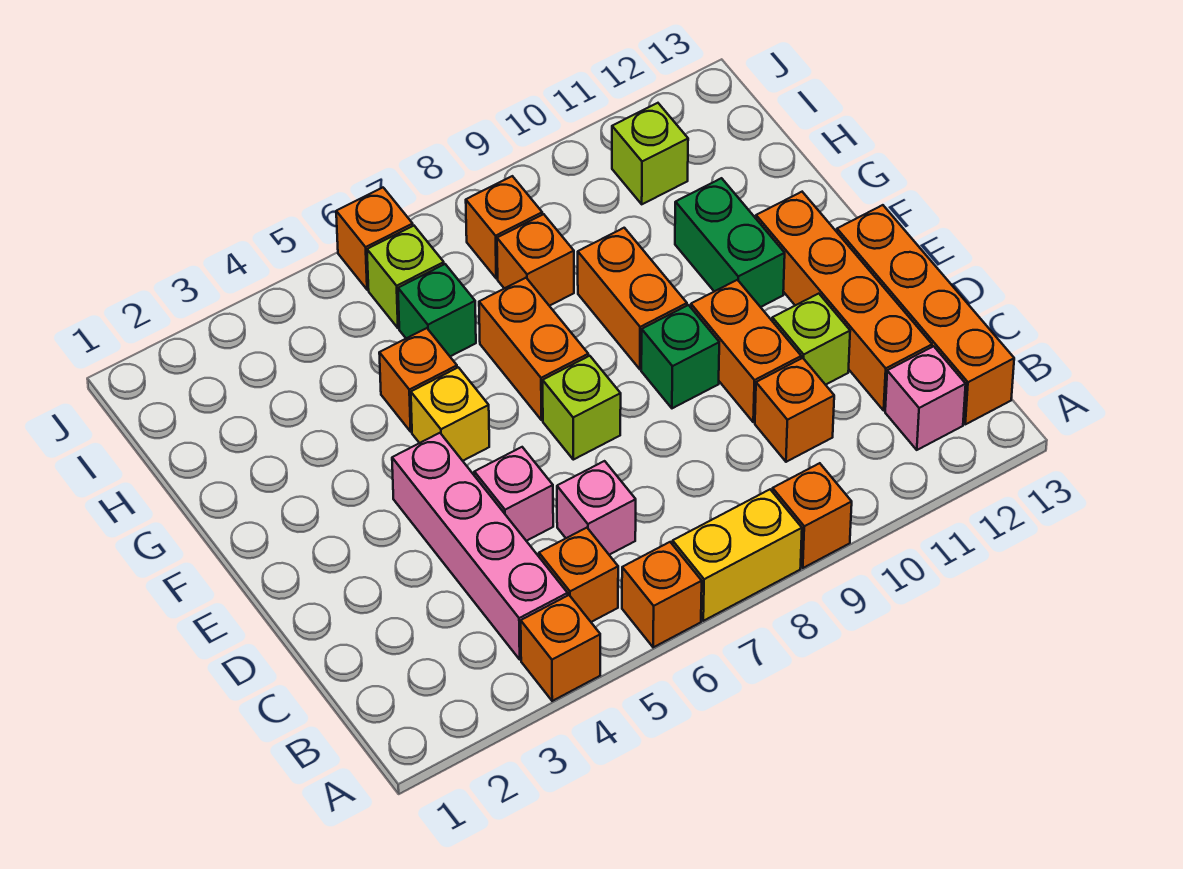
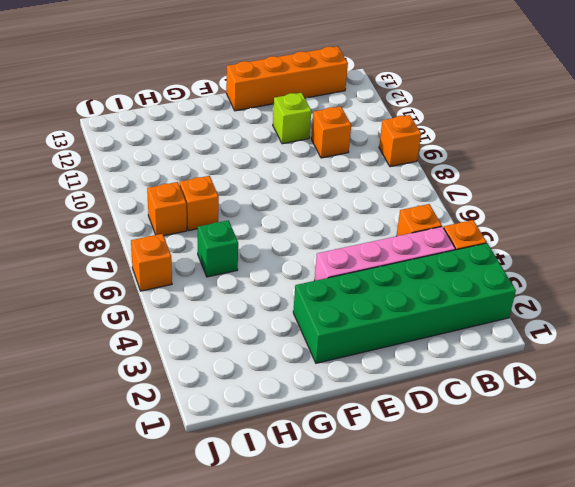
green 2x6 brick [293,243,516,363] -> none
none -> orange 1x1 brick [622,542,702,647]
none -> yellow 1x2 brick [673,490,802,621]
none -> pink 1x1 brick [885,346,966,450]

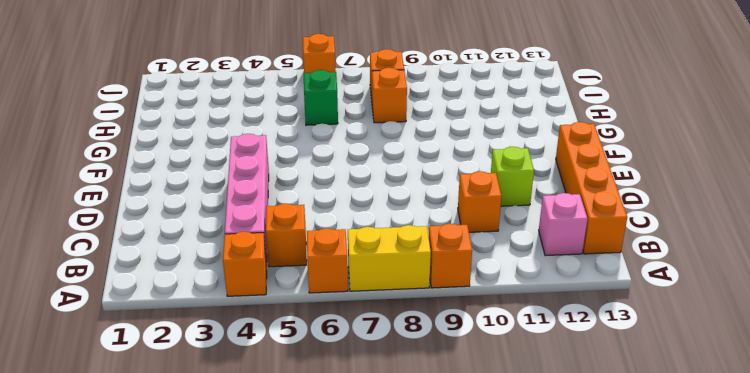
none -> pink 1x1 brick [557,461,636,555]
none -> orange 1x4 brick [756,192,932,410]
none -> pink 1x1 brick [474,447,553,541]

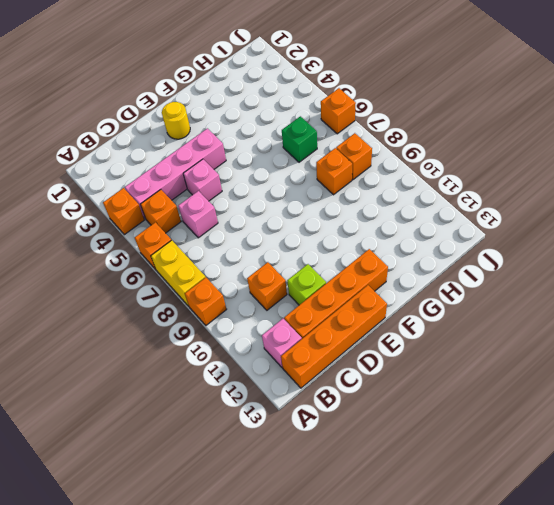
yellow 1x1 round brick [162,102,190,139] -> none
none -> orange 1x2 brick [691,280,801,422]
none -> lime 1x1 brick [543,356,621,460]
none -> green 1x1 brick [641,305,719,408]

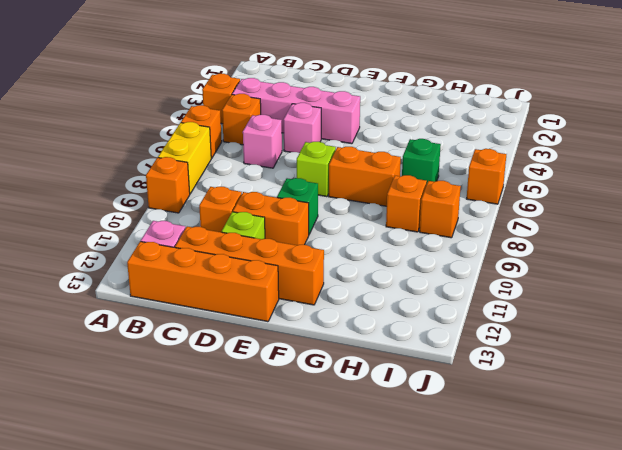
none -> yellow 1x1 brick [411,367,489,461]
none -> orange 1x2 brick [578,228,687,369]
none -> green 1x2 brick [675,178,785,307]

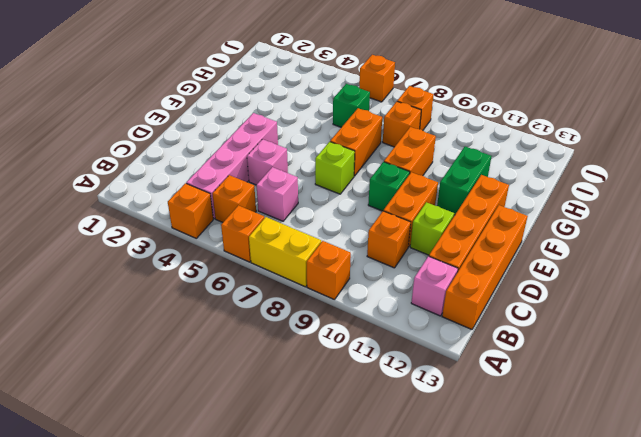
none -> yellow 1x1 brick [411,367,489,461]
none -> orange 1x1 brick [379,328,457,432]
none -> lime 1x1 brick [367,226,444,328]

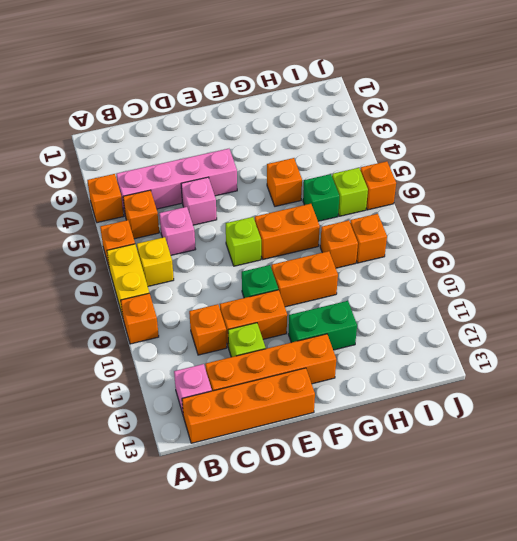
yellow 1x1 brick [137,237,174,286] -> yellow 1x1 brick moved to [411,367,489,461]
none -> lime 1x1 brick [612,103,688,204]

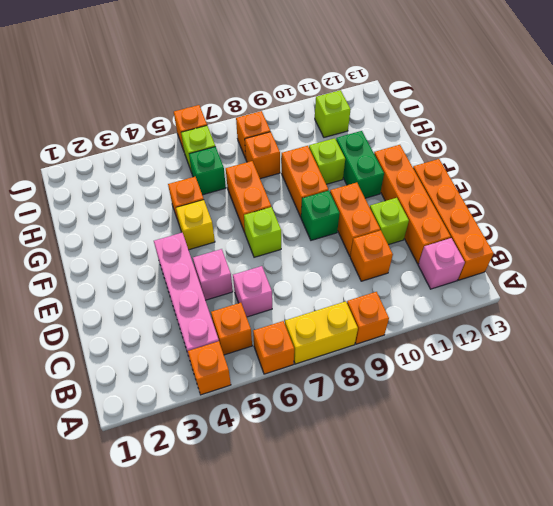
lime 1x1 brick [309,138,345,184] -> none

